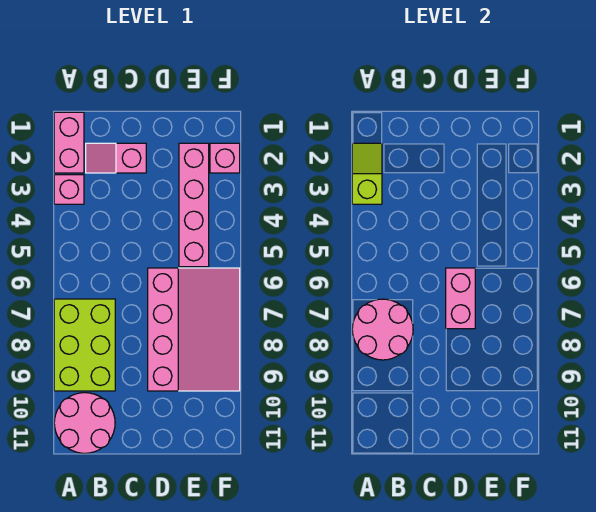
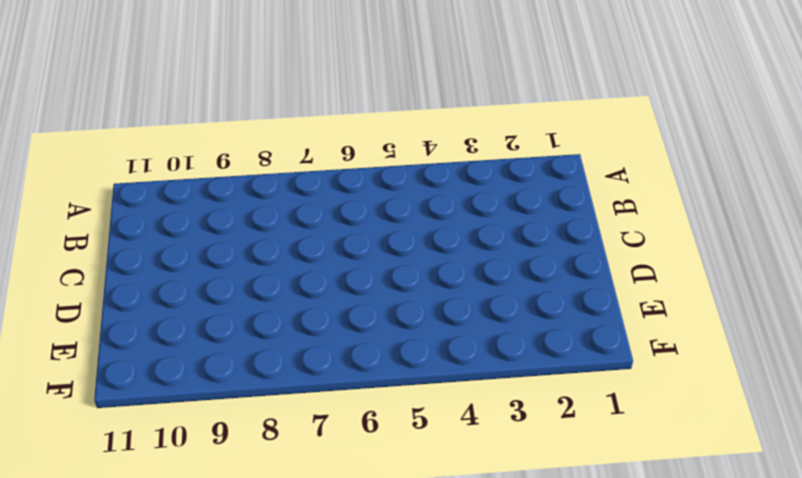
none -> pink 1x2 brick [54,112,84,173]
none -> pink 1x1 brick [54,175,84,204]

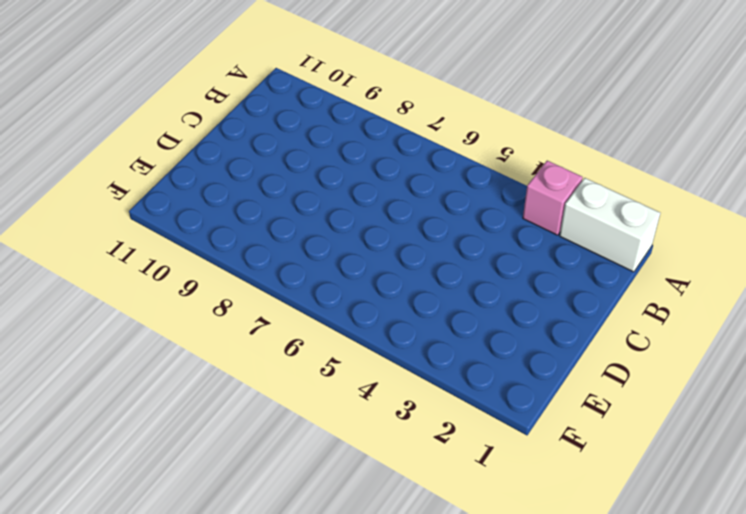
white 1x2 brick [560,178,660,272] -> pink 1x2 brick [54,112,84,173]
none -> lime 2x3 brick [54,299,115,391]
none -> pink 2x2 round brick [54,393,115,453]

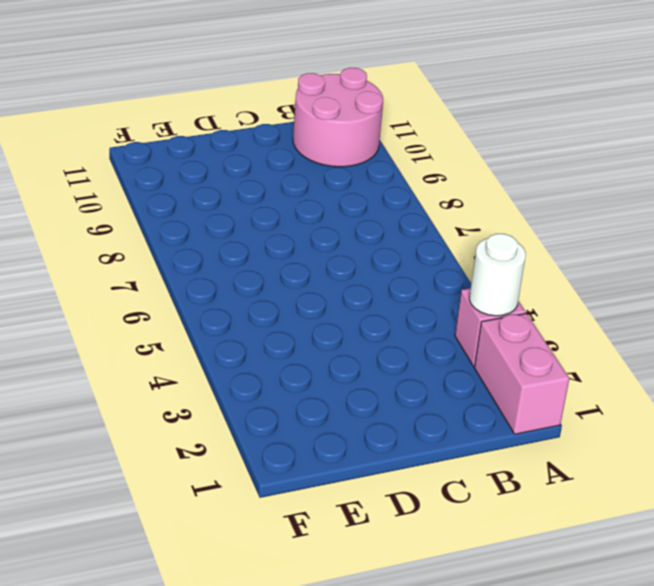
white 1x1 round brick [469,234,526,316] -> lime 1x2 slope [352,143,382,204]
none -> lime 2x3 brick [54,299,115,391]
none -> pink 1x2 slope [86,143,146,173]

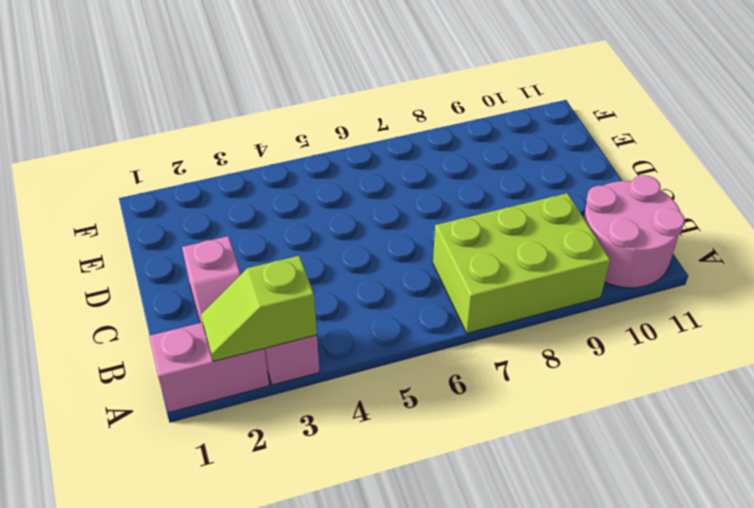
none -> pink 3x4 slope [148,268,240,391]
none -> pink 1x4 brick [179,143,209,267]

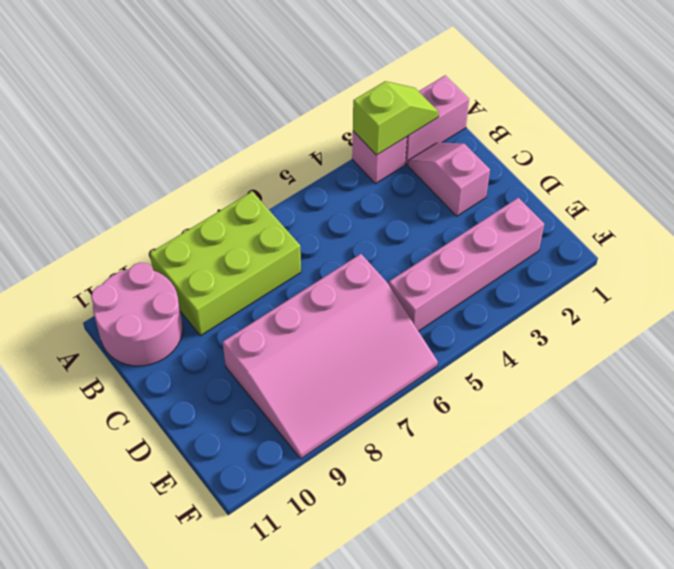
none -> pink 1x1 brick [210,143,240,173]
none -> pink 2x2 round brick [352,299,413,360]

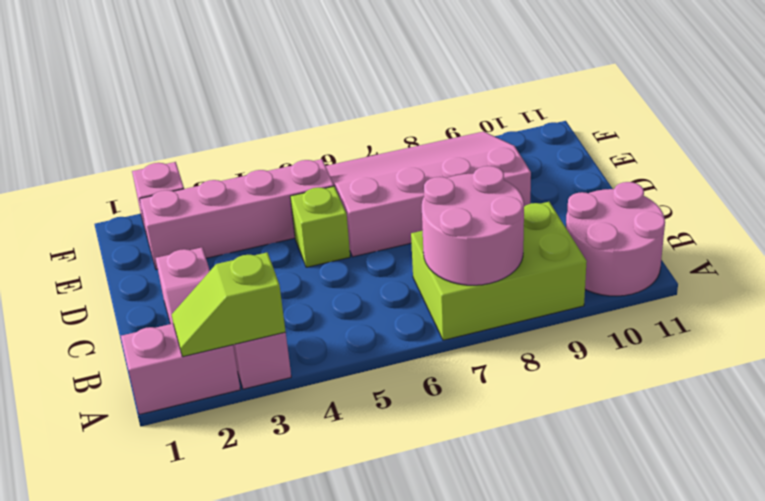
lime 1x1 brick [290,186,350,267] -> none
none -> pink 1x2 brick [446,268,475,329]

